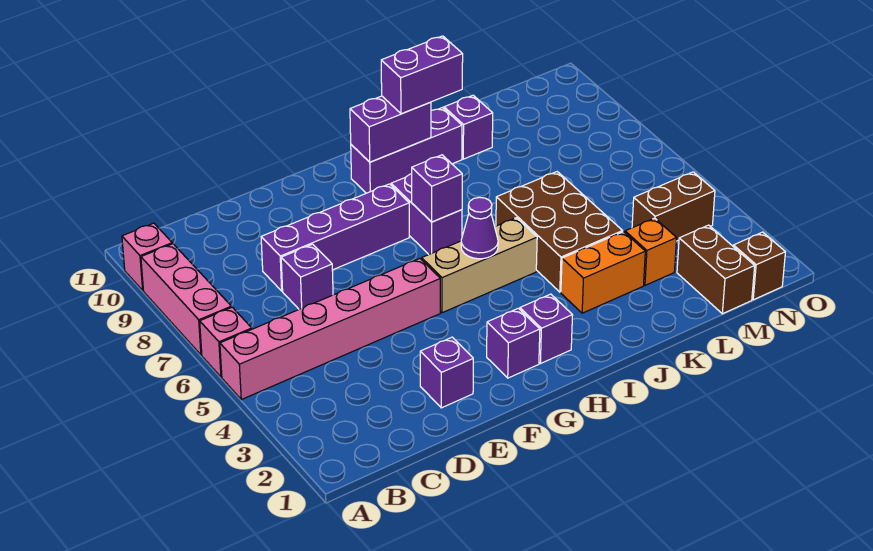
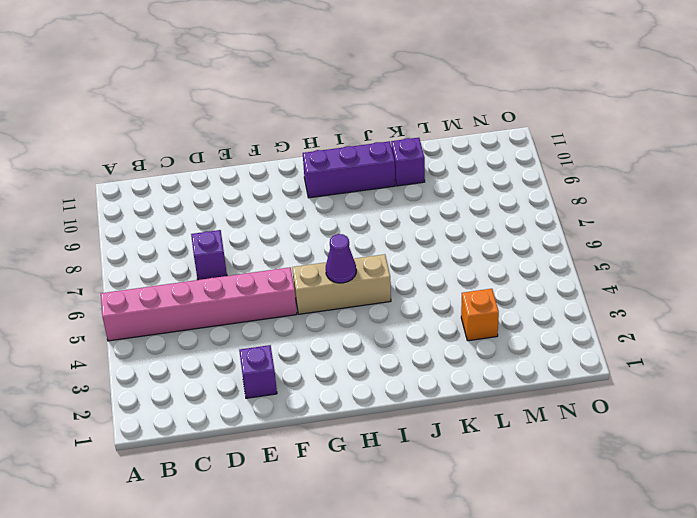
none -> pink 1x1 brick [200,307,252,377]
none -> pink 1x3 brick [141,244,231,355]
none -> pink 1x1 brick [122,223,172,290]

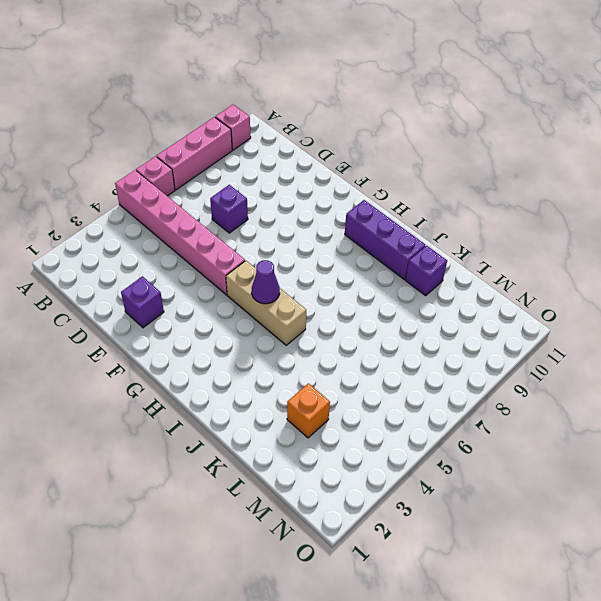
none -> purple 1x4 brick [261,184,409,291]
none -> purple 1x1 brick [487,308,540,378]
none -> purple 1x1 brick [520,294,573,364]

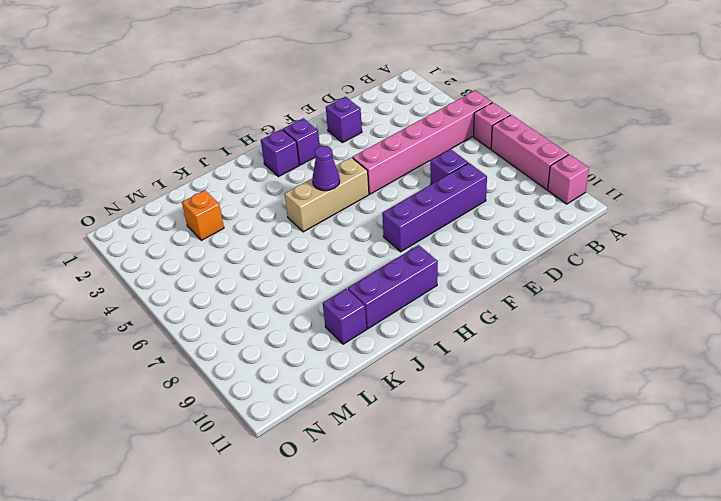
none -> purple 1x2 brick [391,174,462,254]
none -> orange 1x2 brick [561,232,645,313]
none -> brown 2x3 brick [496,172,623,292]

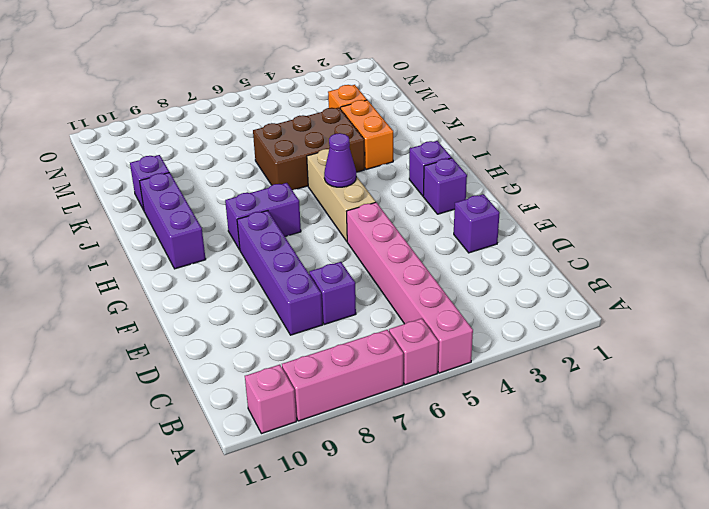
none -> brown 1x2 brick [677,225,755,314]
none -> brown 1x2 brick [632,172,715,241]
none -> brown 1x1 brick [733,232,785,300]

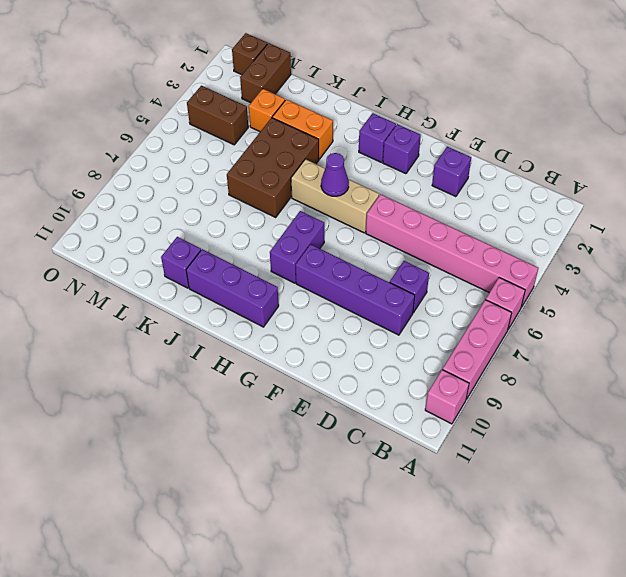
none -> purple 1x1 brick [412,155,462,222]
none -> purple 1x2 brick [350,96,431,162]
none -> purple 1x2 brick [381,36,463,114]

